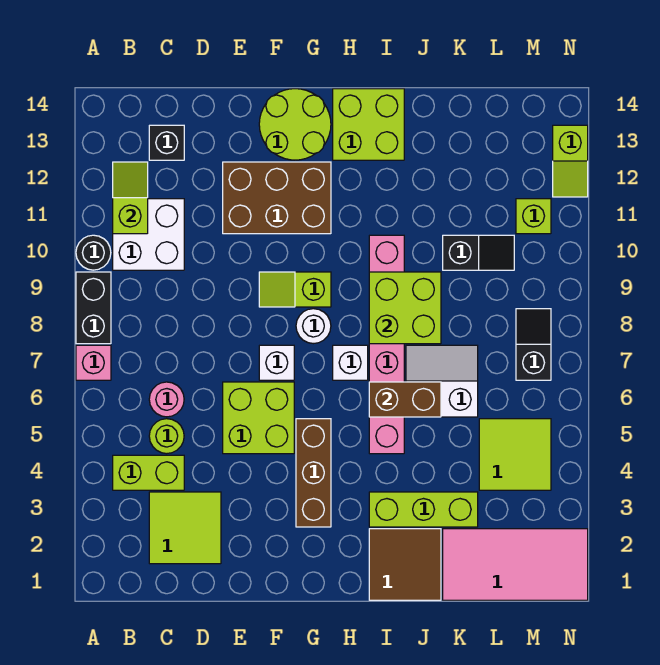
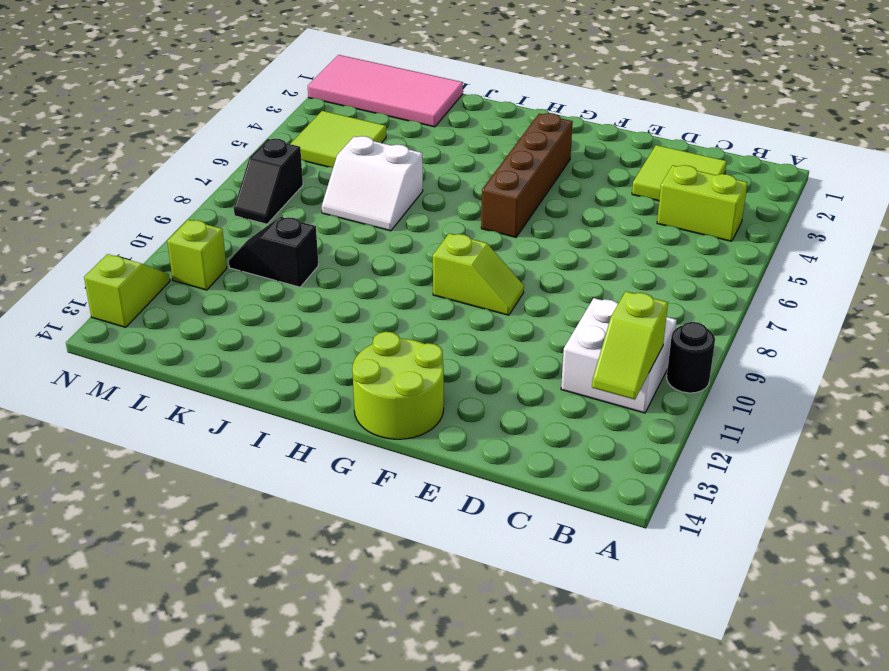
brown 1x4 brick [481,113,573,237] -> brown 1x3 brick [296,419,331,527]
none -> pink 1x1 brick [76,345,111,380]
none -> black 1x2 brick [76,272,111,344]
none -> lime 1x1 round brick [149,419,184,454]
none -> pink 1x1 round brick [149,382,184,417]

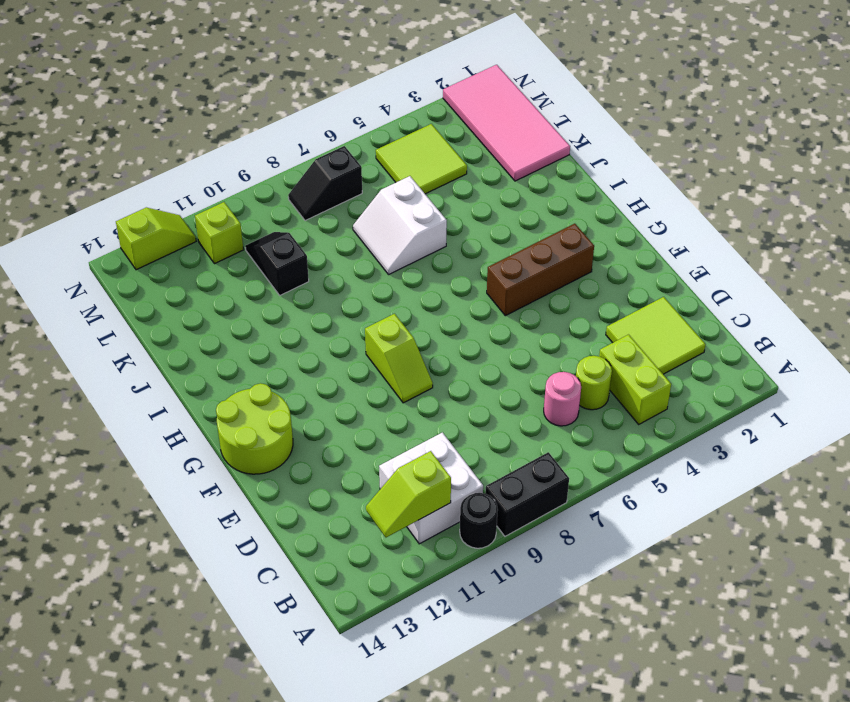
none -> pink 1x1 brick [76,345,111,380]
none -> black 1x1 brick [149,125,184,160]
none -> lime 2x2 brick [223,382,294,454]
none -> brown 2x3 brick [223,162,331,234]

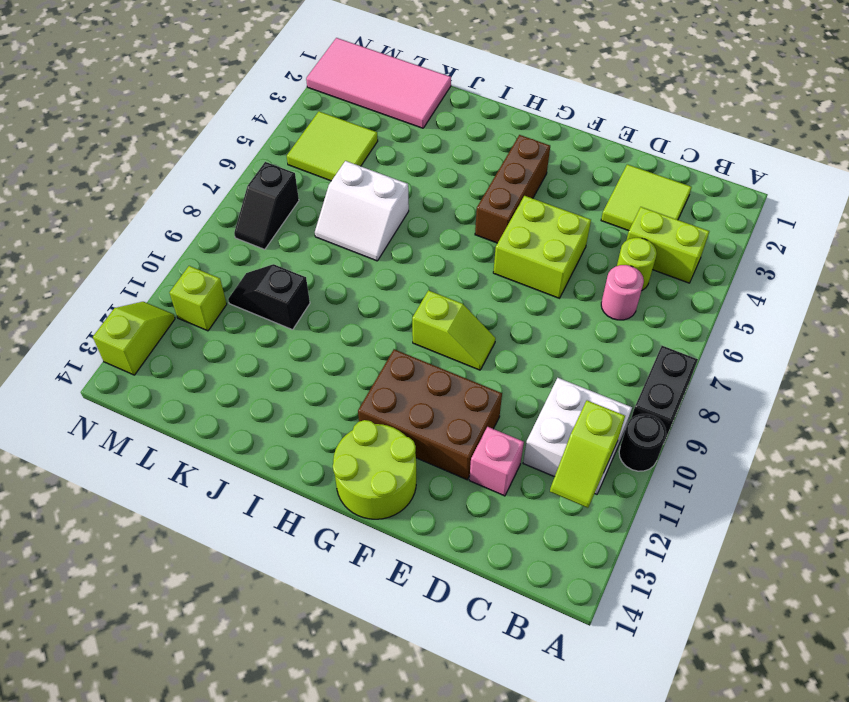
pink 1x1 brick [469,427,524,496] -> pink 1x1 brick moved to [76,345,111,380]
none -> black 1x1 brick [149,125,184,160]
none -> white 1x1 brick [259,345,294,380]
none -> white 1x1 round brick [296,309,331,344]
none -> white 1x1 brick [333,345,368,380]

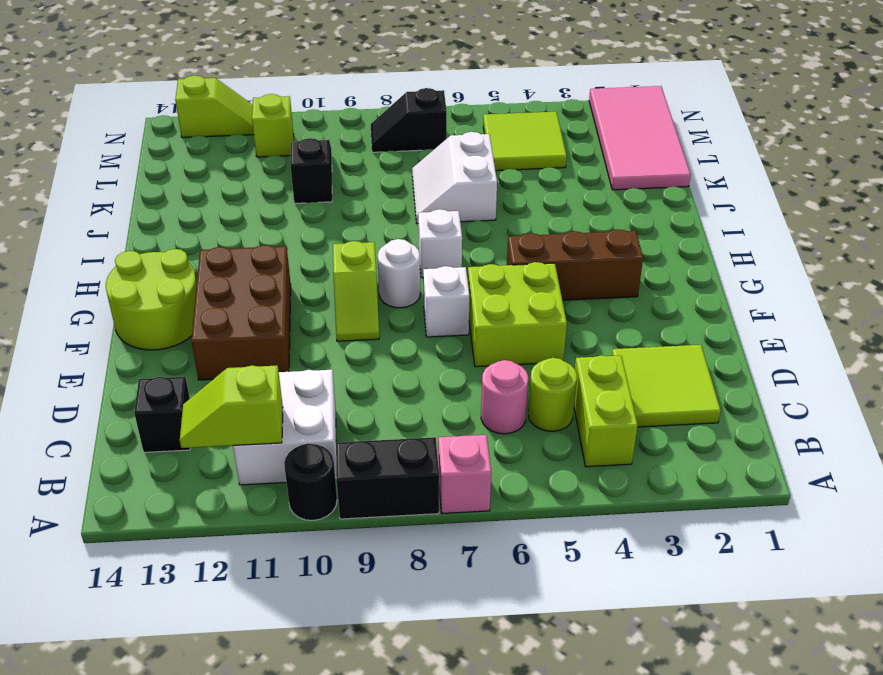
none -> lime 2x2 brick [333,89,404,160]
none -> brown 2x2 tile [369,529,441,600]
none -> lime 1x3 brick [369,492,478,527]
none -> pink 1x6 brick [369,235,404,454]

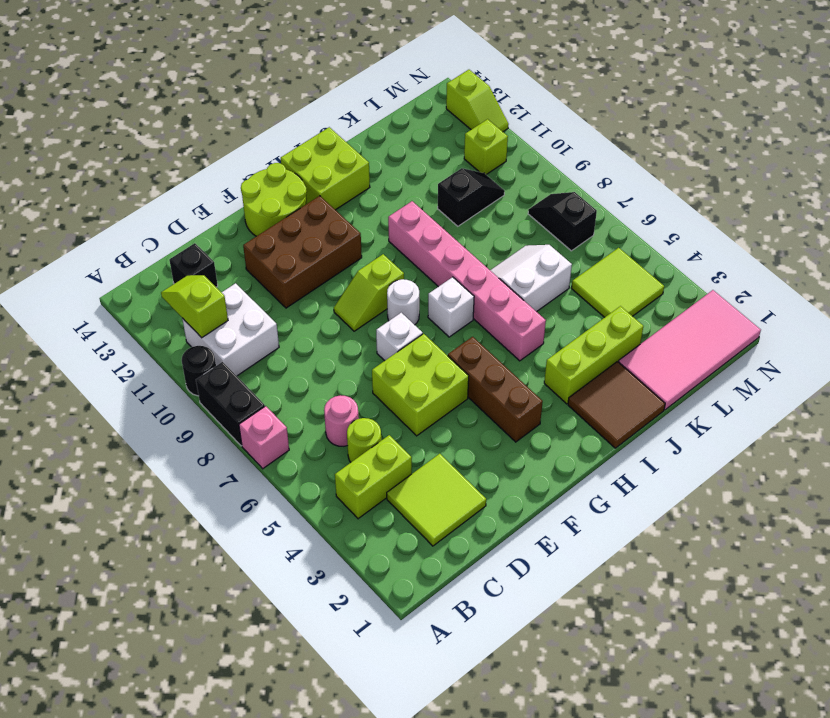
none -> brown 1x2 brick [369,382,441,417]
none -> lime 2x2 brick [369,272,441,344]

